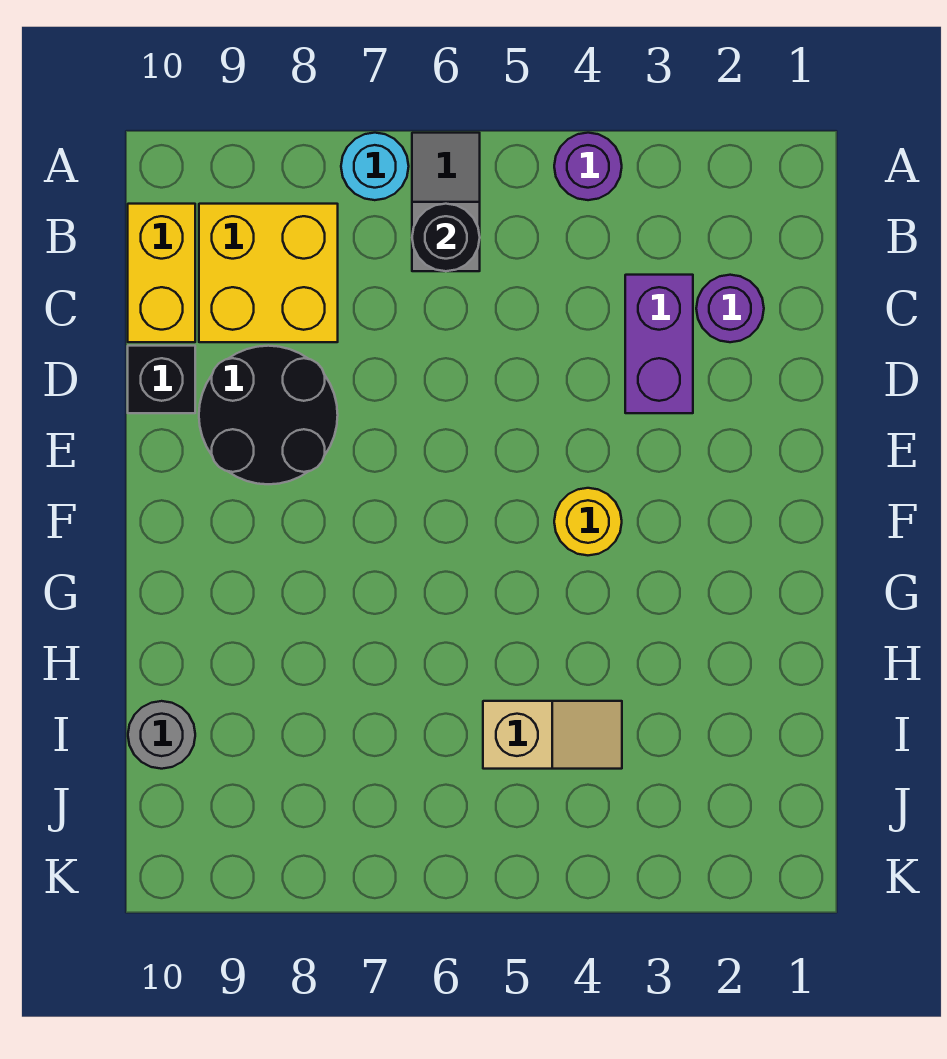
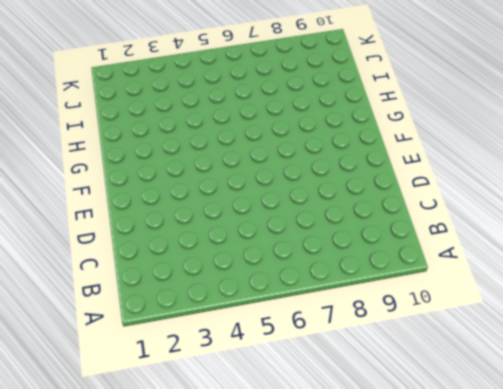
none -> purple 1x1 round brick [554,133,622,200]
none -> grey 1x2 slope [412,133,480,271]
none -> cyan 1x1 round brick [341,133,409,200]

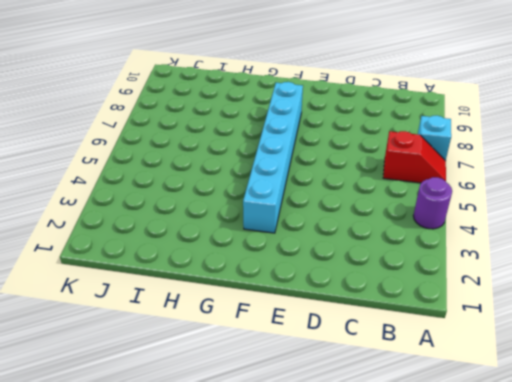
red 1x2 slope [383,131,446,183] -> grey 1x2 slope [412,133,480,271]
cyan 1x1 brick [418,116,451,161] -> cyan 1x1 round brick [341,133,409,200]
cyan 1x6 brick [243,82,303,233] -> yellow 1x1 round brick [554,488,622,555]
none -> yellow 2x2 brick [199,204,338,342]
none -> yellow 1x2 brick [128,204,195,342]
none -> purple 1x1 round brick [696,275,764,342]

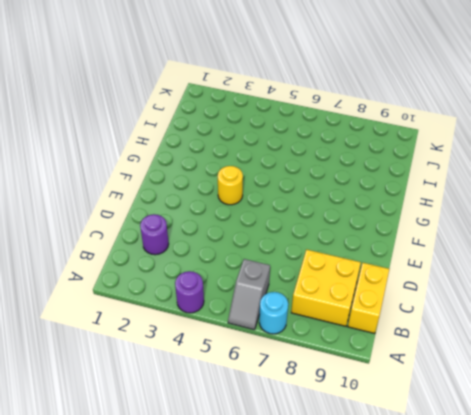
none -> purple 1x2 brick [625,275,693,413]
none -> black 2x2 round brick [199,346,338,484]
none -> black 1x1 brick [128,346,195,413]

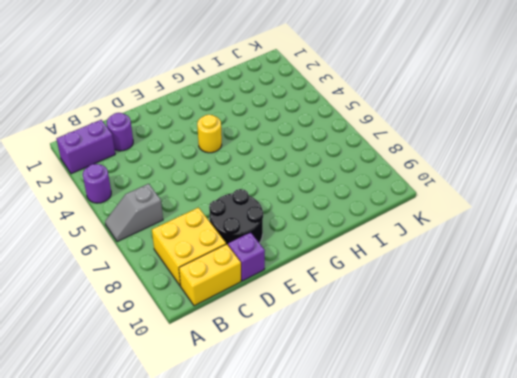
purple 1x2 brick [56,120,115,174] -> purple 1x2 brick moved to [625,275,693,413]
purple 1x1 brick [228,232,265,281] -> black 1x1 brick [128,346,195,413]
none -> cyan 1x1 round brick [341,133,409,200]
none -> tan 1x2 slope [483,701,622,769]
none -> grey 1x1 round brick [128,701,195,769]

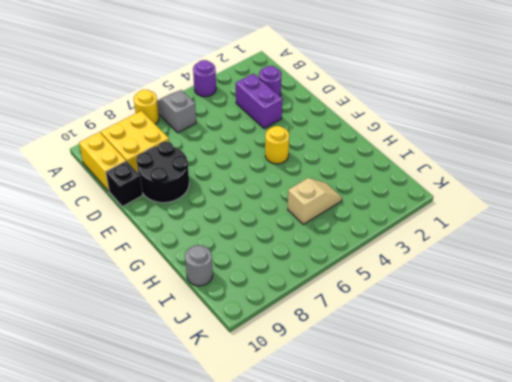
yellow 1x1 round brick [134,90,159,124] -> cyan 1x1 round brick [341,133,409,200]
none -> black 1x1 round brick [412,204,480,271]

